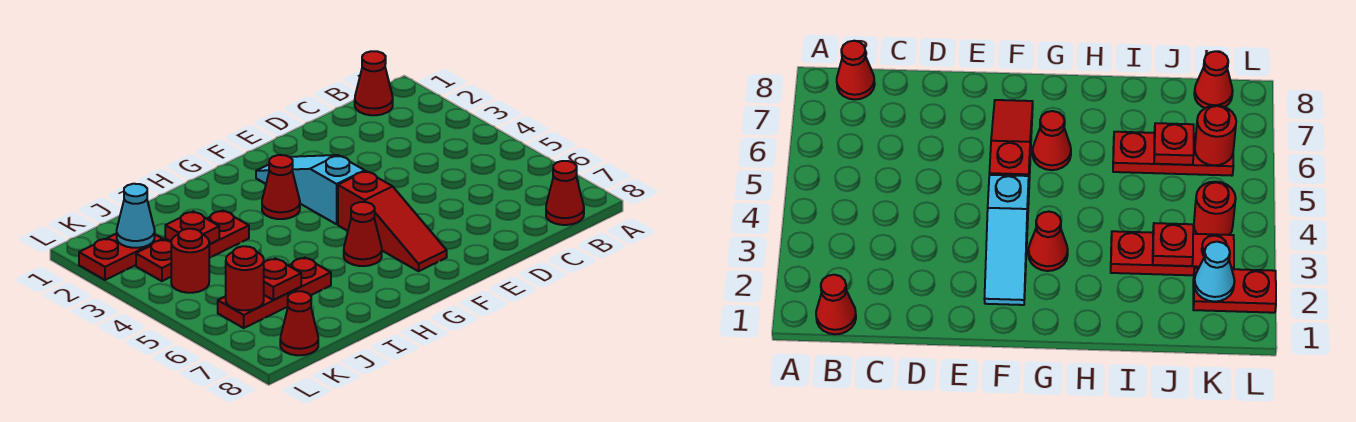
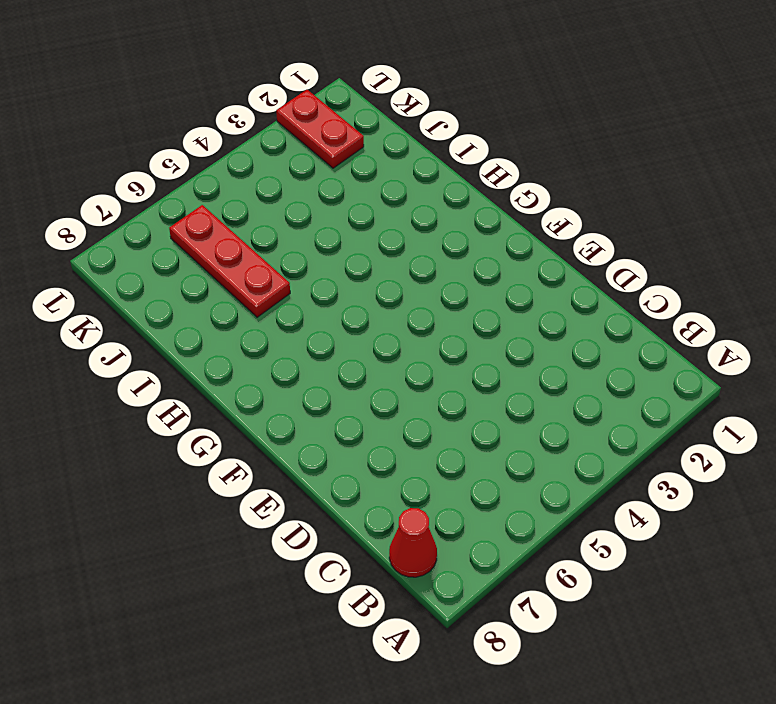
none -> red 1x1 cone [355,51,393,115]
none -> cyan 1x3 slope [256,155,365,224]
none -> red 1x3 slope [338,171,447,271]

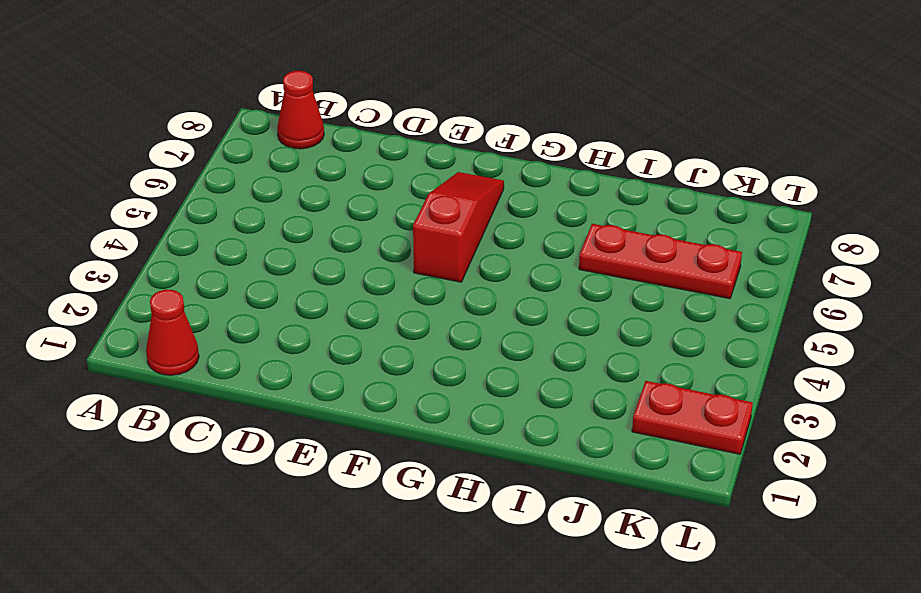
none -> cyan 1x3 slope [256,155,365,224]
none -> red 1x1 cone [262,155,300,219]
none -> red 1x1 cone [344,202,382,266]

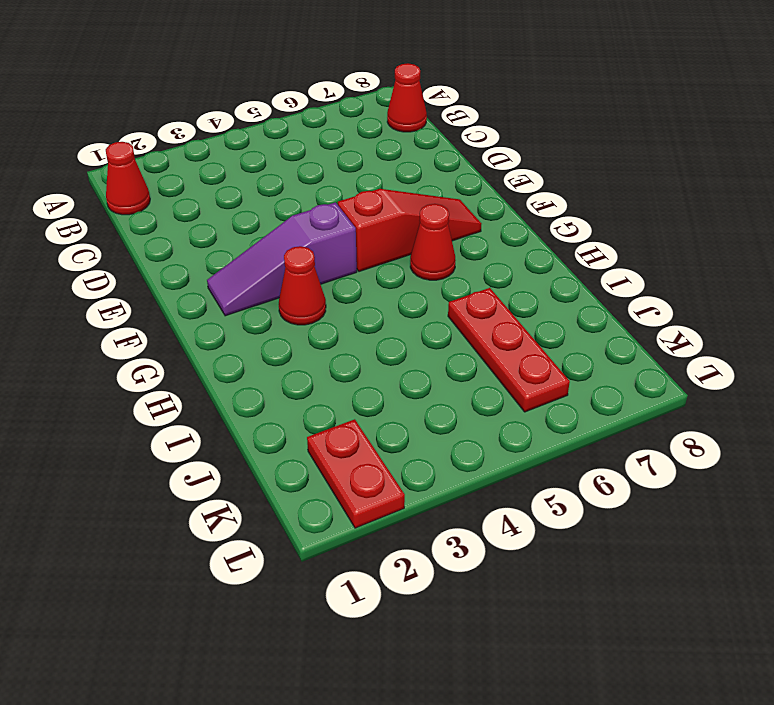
purple 1x3 slope [207,202,357,316] -> cyan 1x3 slope [256,155,365,224]
none -> red 1x3 plate [136,211,249,281]
none -> red 1x1 round brick [171,229,209,293]
none -> red 1x1 cone [280,291,318,355]

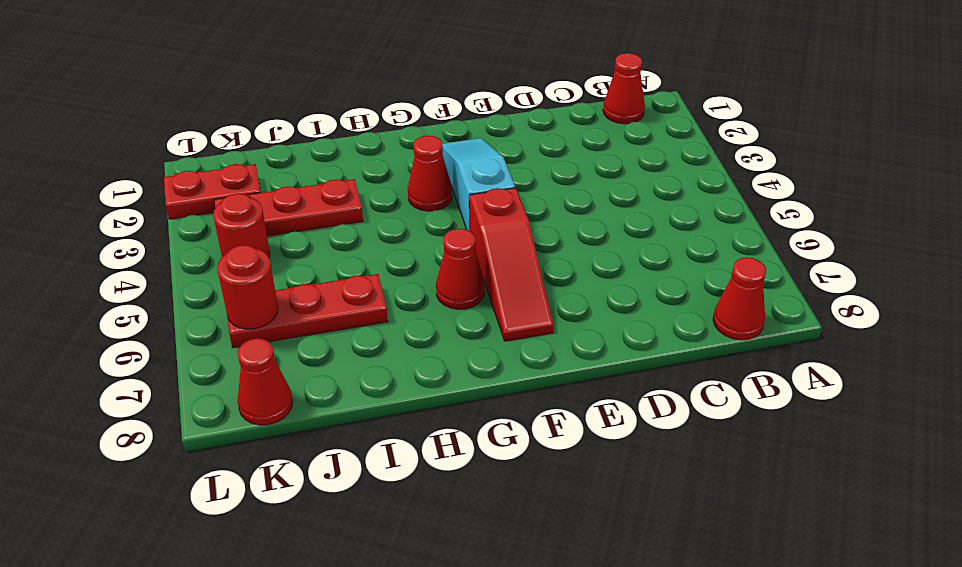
none -> red 1x1 plate [165,211,219,244]
none -> red 1x1 plate [264,258,301,300]
none -> cyan 1x1 cone [117,184,155,248]

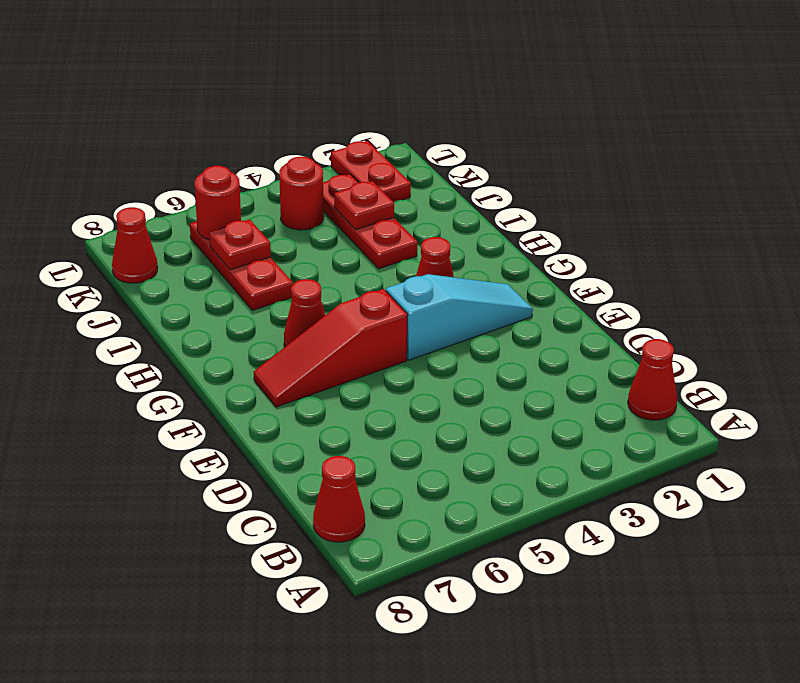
none -> cyan 1x1 cone [117,184,155,248]

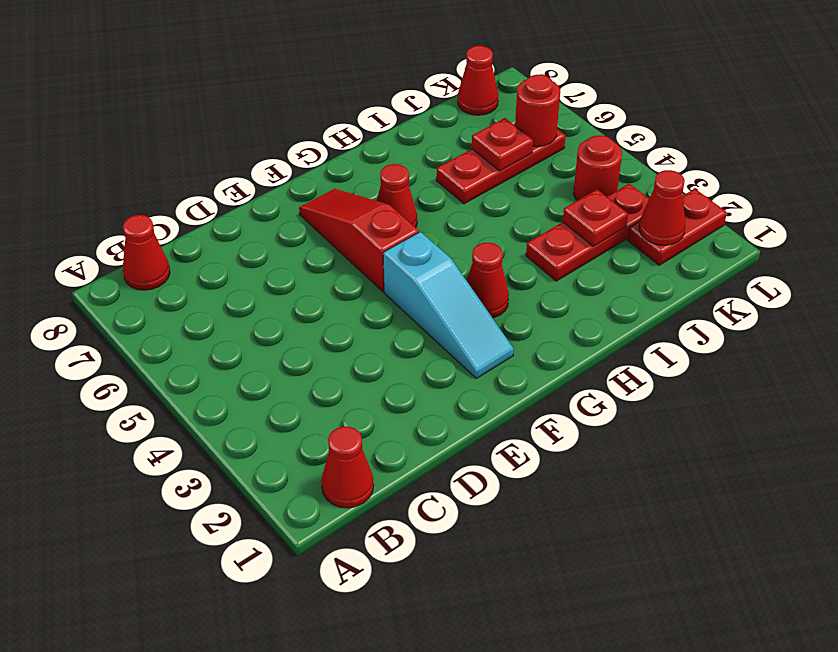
red 1x1 cone [639,170,685,245] -> cyan 1x1 cone [117,184,155,248]

